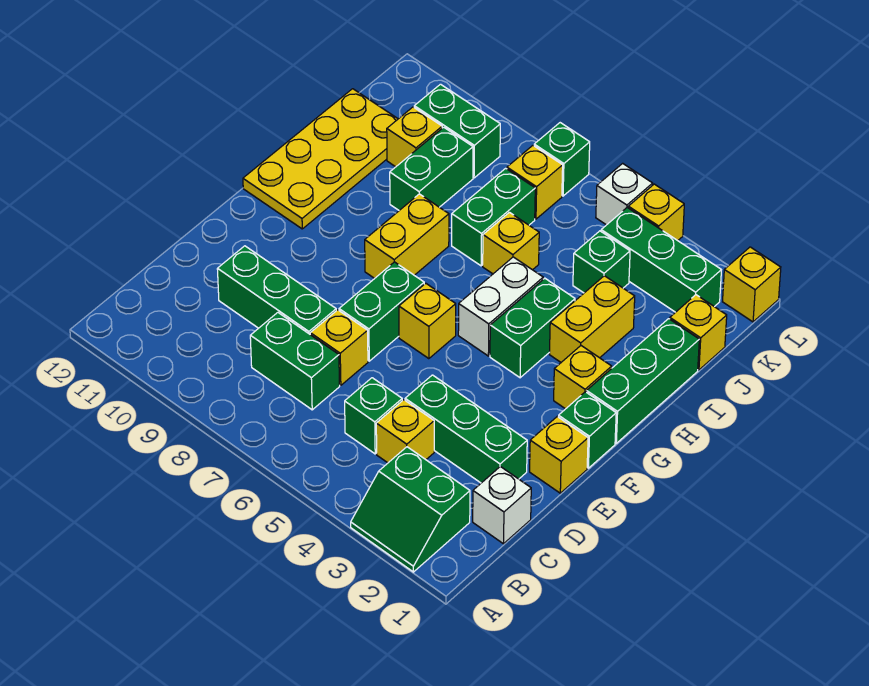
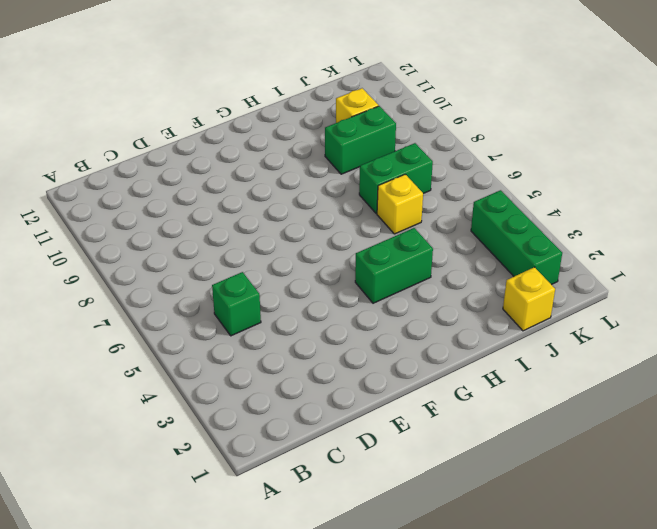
none -> green 2x2 slope [351,447,470,572]
none -> white 1x1 brick [473,467,531,544]
none -> yellow 1x1 brick [376,400,434,463]
none -> green 1x2 brick [250,313,340,410]

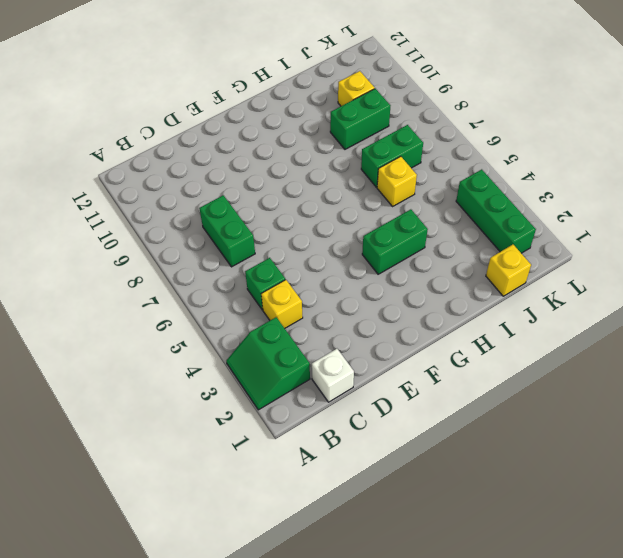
none -> green 1x3 brick [405,375,527,483]
none -> yellow 1x1 brick [310,310,368,385]
none -> green 1x3 brick [217,246,336,334]
none -> yellow 1x1 brick [530,417,588,493]

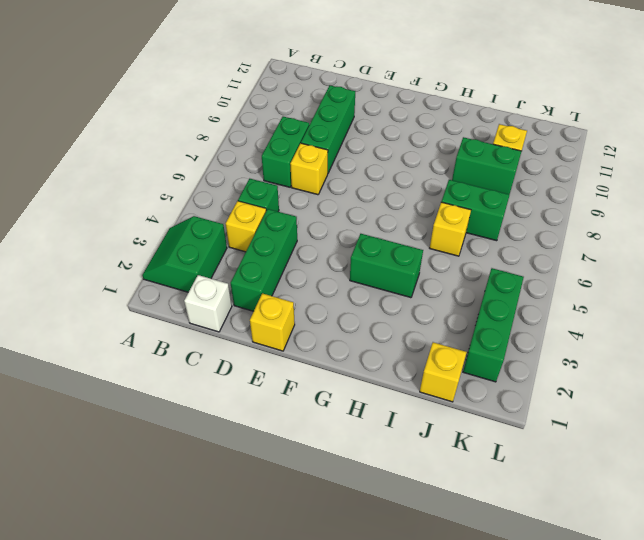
none -> green 1x2 brick [339,262,424,361]
none -> green 1x1 brick [559,392,616,468]
none -> yellow 1x1 brick [399,283,456,359]
none -> green 1x3 brick [587,319,699,443]

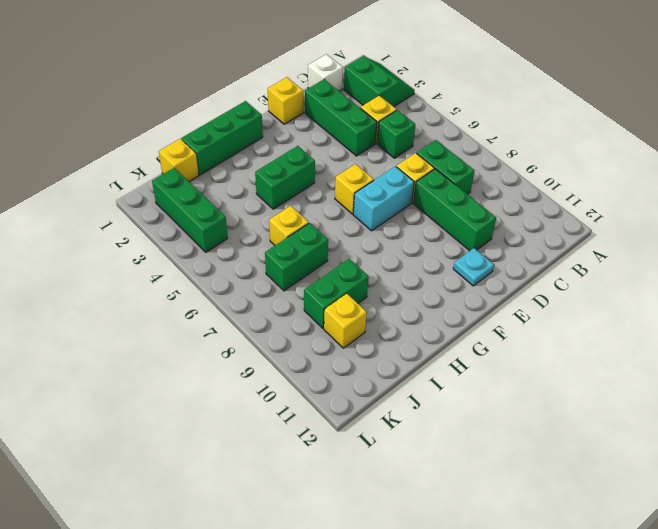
cyan 1x2 brick [353,166,414,231] -> green 1x2 brick [339,262,424,361]
cyan 1x1 plate [453,248,494,286] -> none
none -> green 1x1 brick [559,392,616,468]
none -> yellow 1x1 brick [554,346,612,409]
none -> white 1x2 brick [458,257,543,356]
none -> yellow 1x2 brick [365,194,449,278]

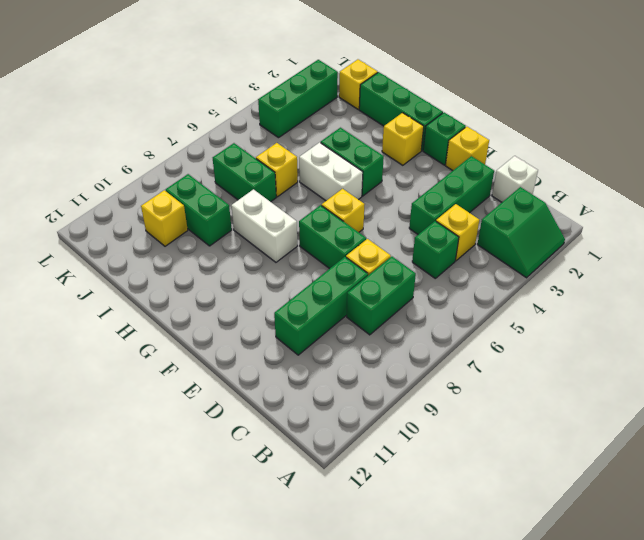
white 1x2 brick [231,189,297,262] -> yellow 1x2 brick [365,194,449,278]
none -> yellow 2x4 plate [243,89,398,229]
none -> yellow 1x2 brick [549,276,635,362]
none -> green 1x1 brick [573,231,630,293]
none -> yellow 1x1 brick [507,146,563,219]

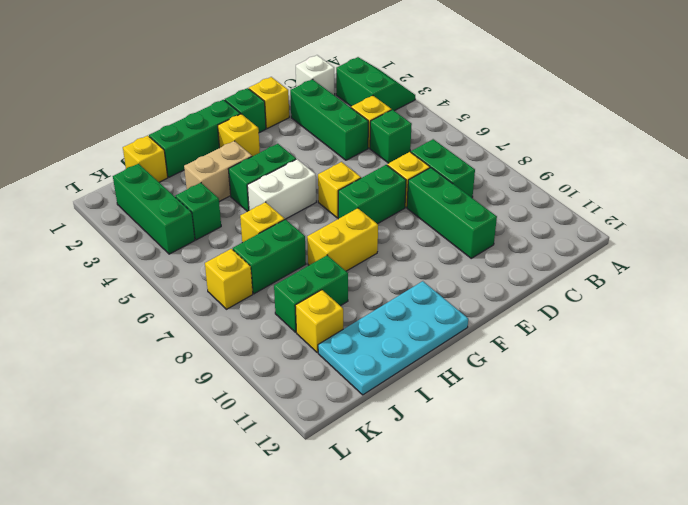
cyan 2x4 plate [318,281,468,395] -> yellow 2x4 plate [243,89,398,229]
tan 1x2 brick [184,141,252,202] -> yellow 1x2 brick [549,276,635,362]
none -> green 1x2 brick [414,84,500,178]
none -> yellow 1x1 brick [723,247,781,322]
none -> yellow 1x1 brick [628,184,684,241]
none -> white 1x1 brick [596,163,653,225]

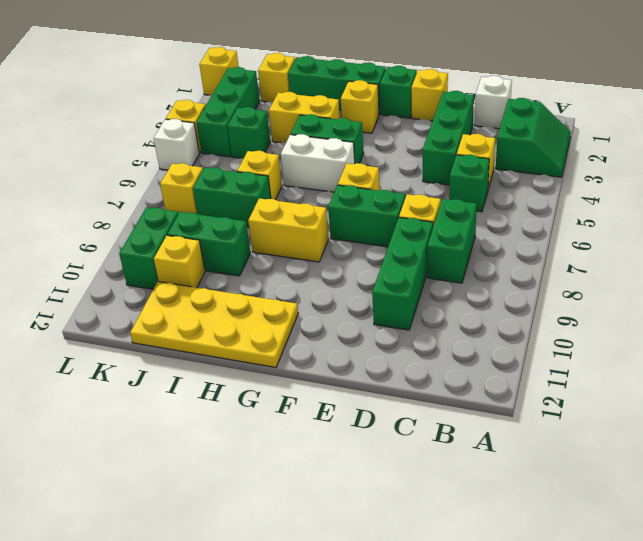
none -> green 1x1 brick [534,123,590,196]

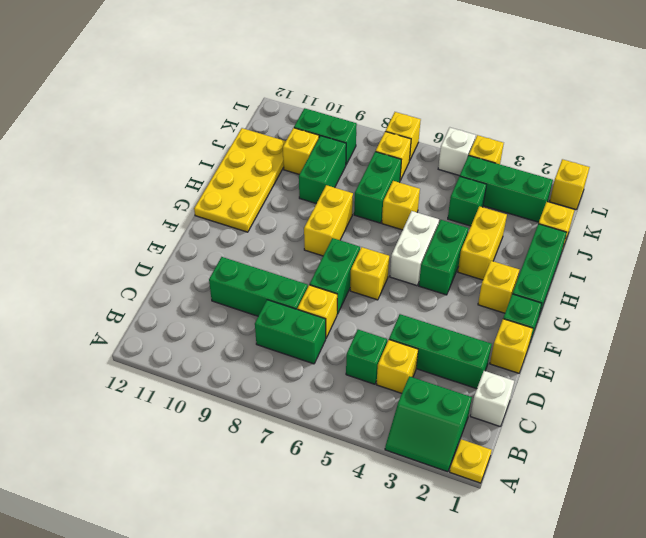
yellow 1x1 plate [450,439,492,483] -> none
yellow 1x1 brick [386,112,421,161] -> green 1x1 brick [534,123,590,196]

